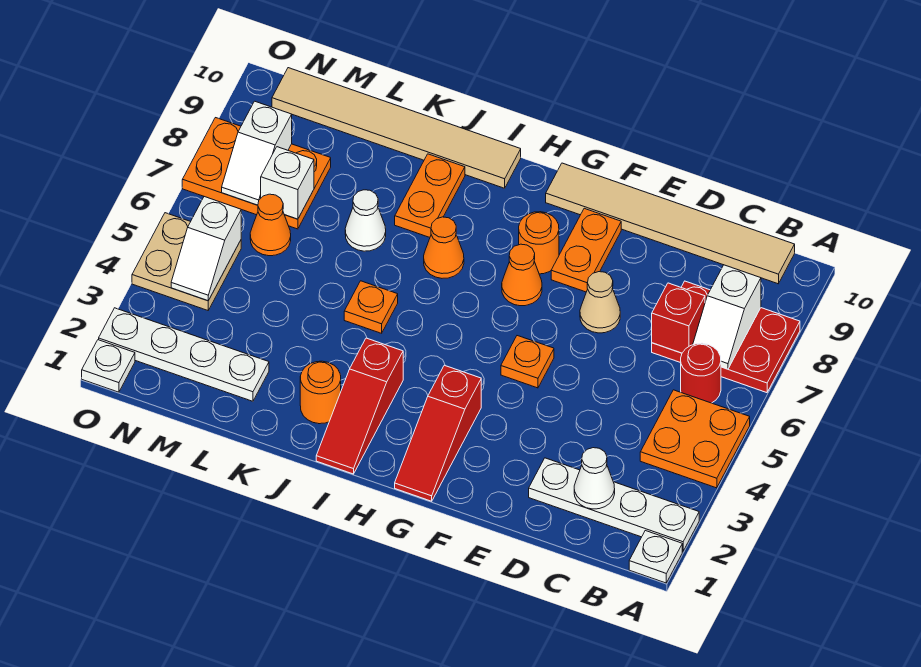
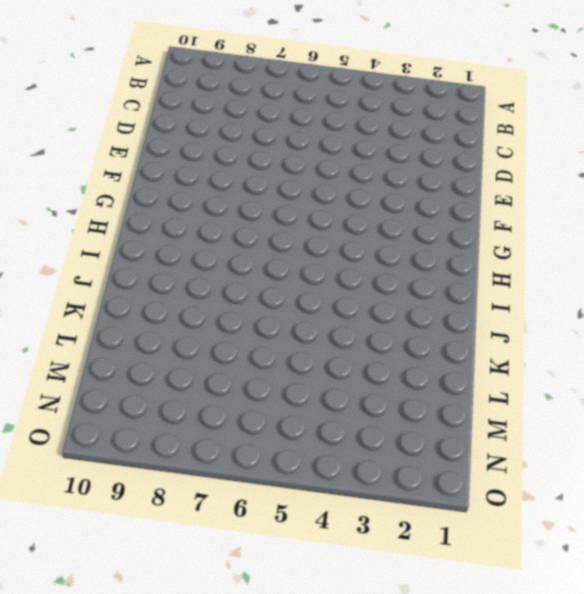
none -> white 1x1 plate [629,531,682,583]
none -> white 1x4 plate [529,458,699,551]
none -> orange 2x2 plate [640,390,750,488]
none -> red 2x3 plate [652,281,800,393]

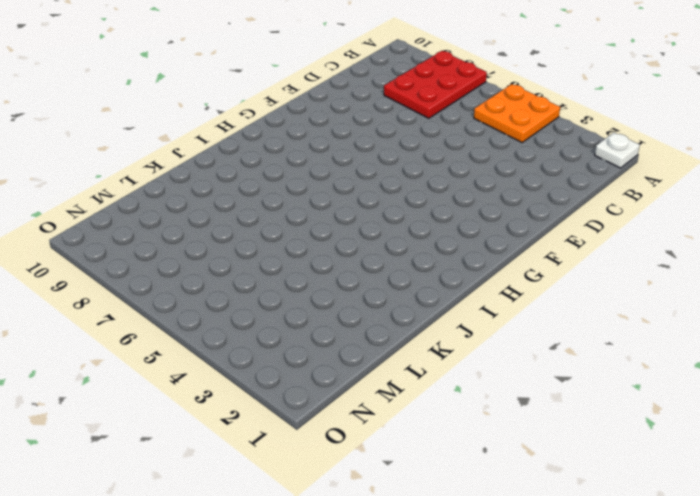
none -> white 1x4 plate [529,458,699,551]
none -> red 1x1 round brick [681,343,721,403]
none -> tan 1x6 tile [546,163,795,284]
none -> tan 1x1 cone [580,272,620,333]

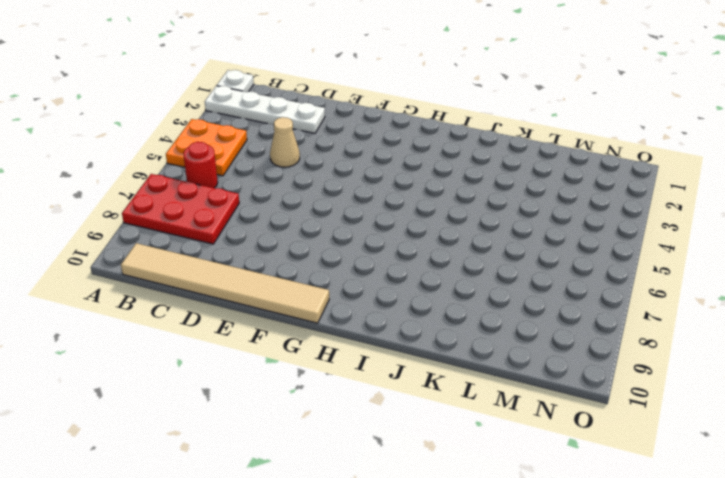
tan 1x1 cone [270,117,300,167] -> tan 1x1 cone moved to [580,272,620,333]
none -> orange 1x1 plate [501,336,554,388]
none -> orange 1x2 plate [551,208,621,292]
none -> red 1x3 slope [395,365,481,501]
none -> orange 1x1 cone [502,244,542,306]

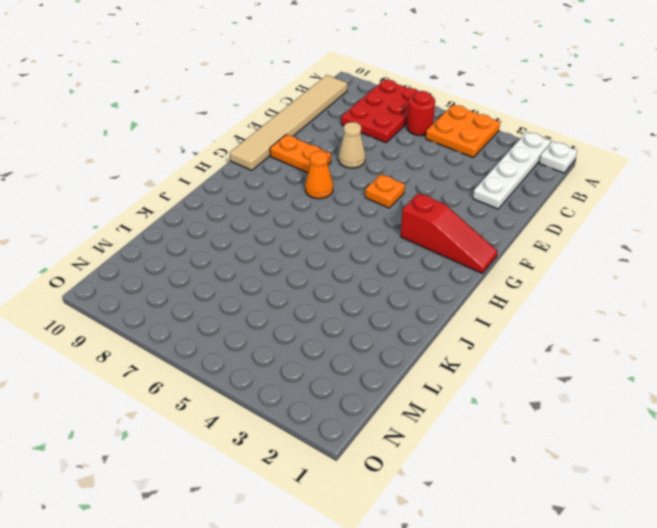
none -> orange 1x1 round brick [519,212,559,274]
none -> red 1x3 slope [316,338,403,474]
none -> orange 1x1 cone [424,217,464,278]
none -> tan 1x6 tile [272,68,521,188]

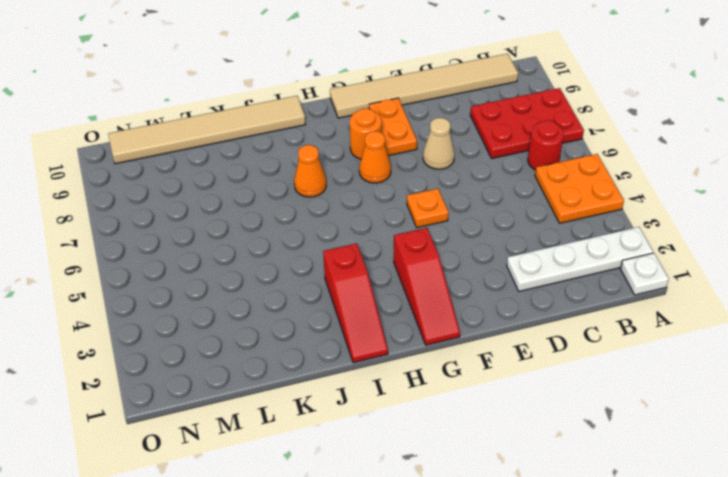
none -> orange 1x1 round brick [300,361,341,424]
none -> orange 1x1 plate [344,281,398,333]
none -> orange 1x2 plate [395,154,465,237]
none -> white 1x1 cone [345,190,386,251]

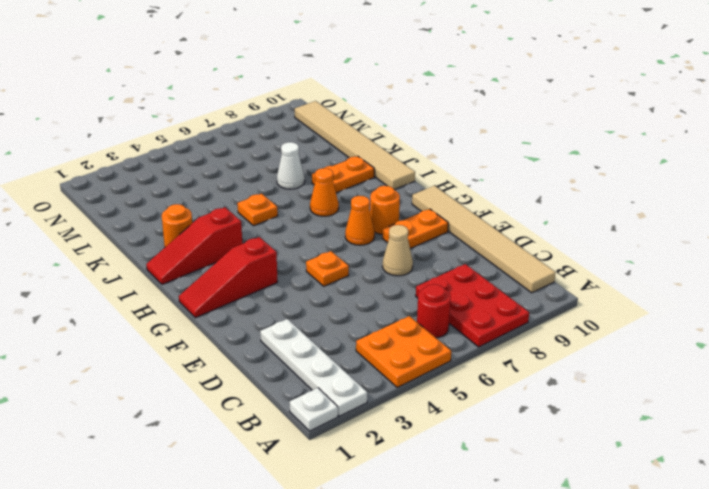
none -> white 1x4 plate [99,308,269,401]
none -> orange 1x1 cone [250,194,291,256]
none -> orange 2x3 plate [182,118,331,229]
none -> tan 2x2 plate [132,213,241,310]

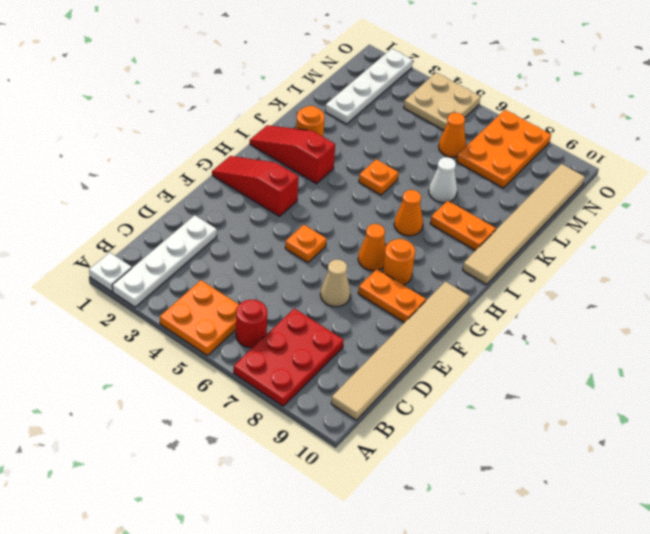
none -> white 1x1 plate [82,340,135,392]
none -> white 1x2 slope [693,265,761,369]
none -> white 1x1 cone [574,448,615,509]
none -> red 1x1 brick [652,283,705,353]

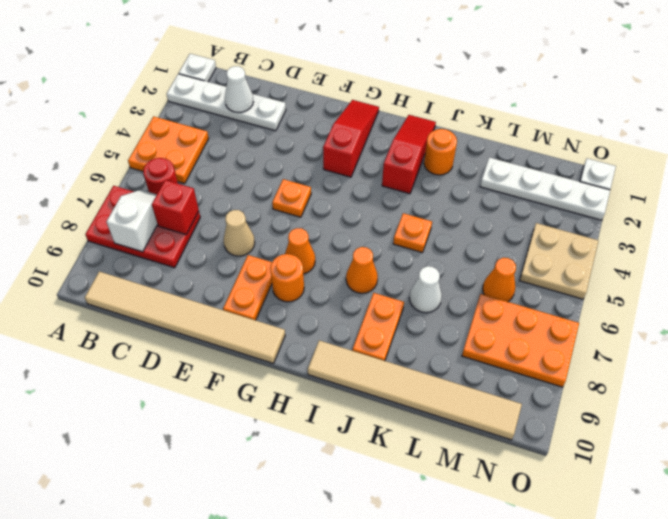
none -> white 1x1 brick [261,147,314,219]
none -> white 1x2 slope [171,197,241,301]
none -> white 1x2 slope [222,101,292,205]

